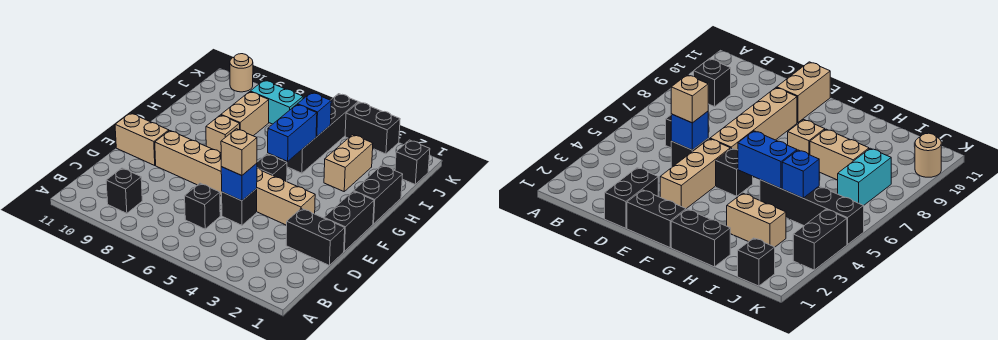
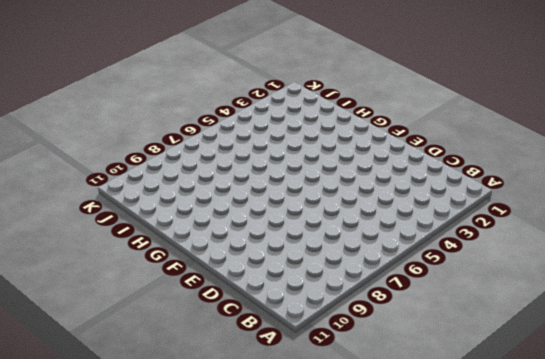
none -> black 1x1 brick [106,168,142,213]
none -> black 1x1 brick [185,183,220,229]
none -> black 1x2 brick [286,208,345,265]

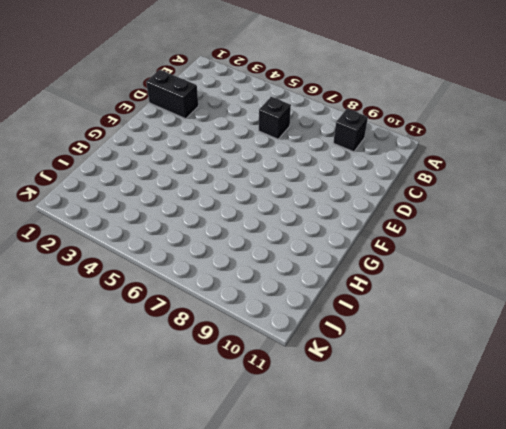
none -> black 1x1 brick [222,189,257,225]
none -> black 1x2 brick [324,191,374,251]
none -> tan 1x3 brick [256,168,315,225]

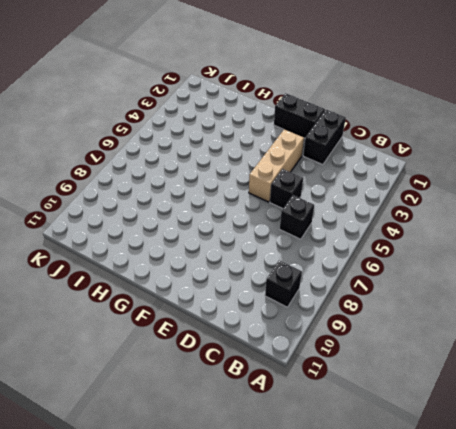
none -> tan 1x4 brick [155,131,222,196]
none -> tan 1x2 brick [115,113,169,165]
none -> black 1x1 brick [257,154,287,182]

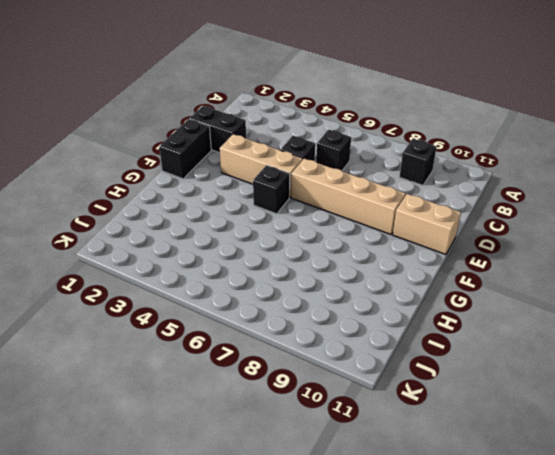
none -> black 1x2 brick [354,165,403,224]
none -> tan 1x1 brick [206,115,240,153]
none -> tan 1x2 brick [324,135,373,191]

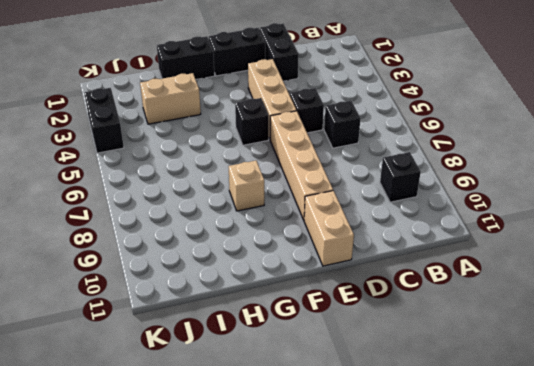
none -> black 1x4 brick [282,94,358,173]
none -> tan 1x2 brick [221,92,269,136]
none -> black 1x1 brick [395,140,430,184]

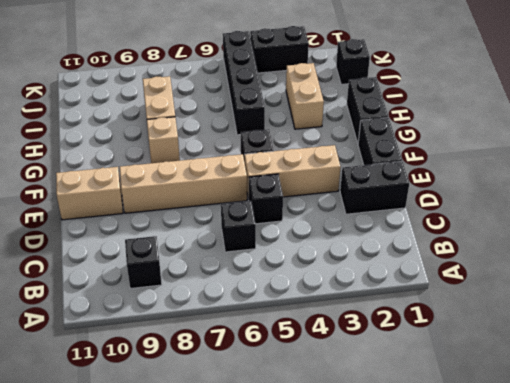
none -> cyan 1x2 brick [250,80,303,124]
none -> tan 1x1 round brick [230,54,253,92]
none -> blue 1x1 brick [221,163,257,201]

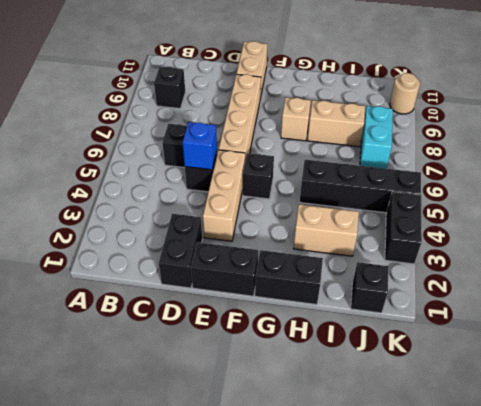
none -> blue 1x2 brick [268,105,317,161]
none -> blue 1x1 brick [297,92,331,136]
none -> tan 1x1 brick [221,129,257,176]

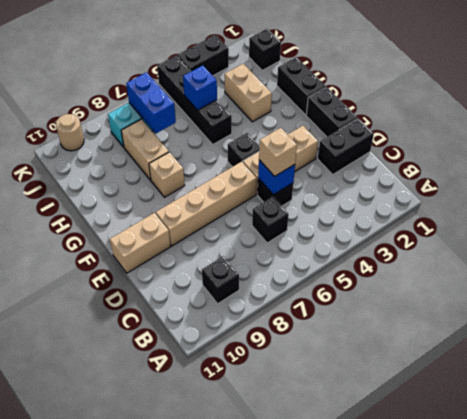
blue 1x2 brick [126,72,176,133] -> blue 1x2 brick moved to [268,105,317,161]

